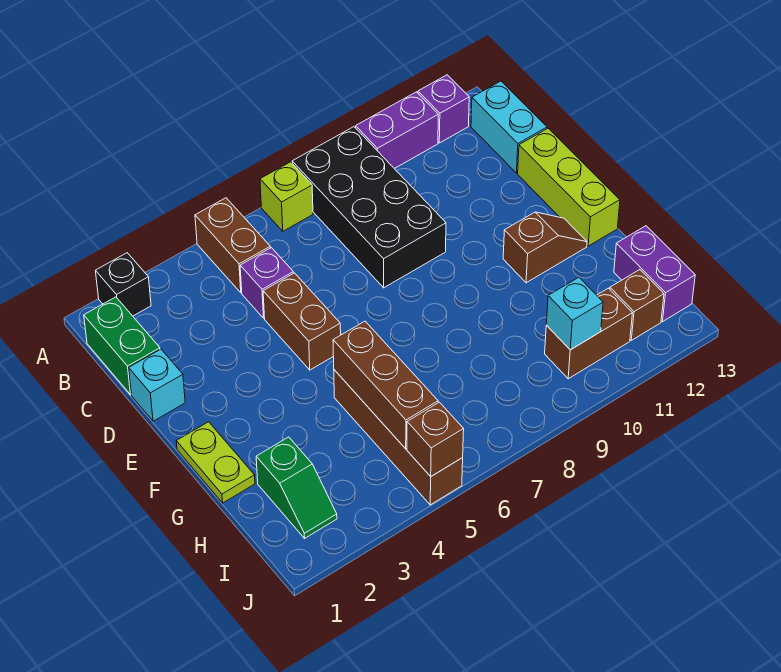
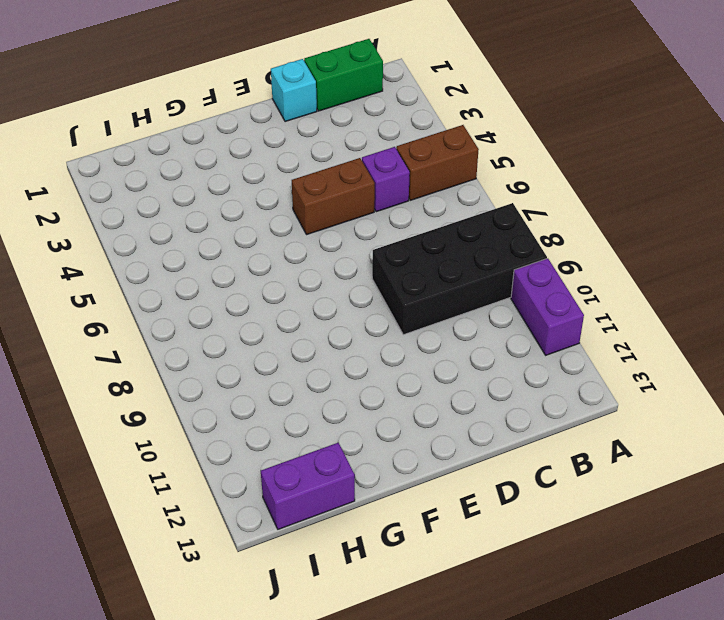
none -> black 1x1 brick [96,253,151,316]
none -> lime 1x1 brick [260,162,313,231]
none -> purple 1x1 brick [418,75,469,143]

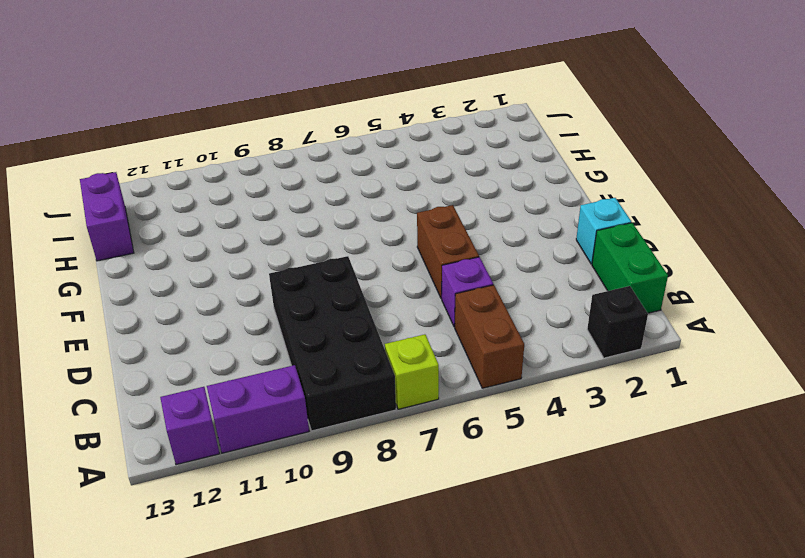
none -> cyan 1x2 brick [471,81,547,173]
none -> lime 1x3 brick [518,128,620,246]
none -> lime 1x2 plate [176,422,255,503]

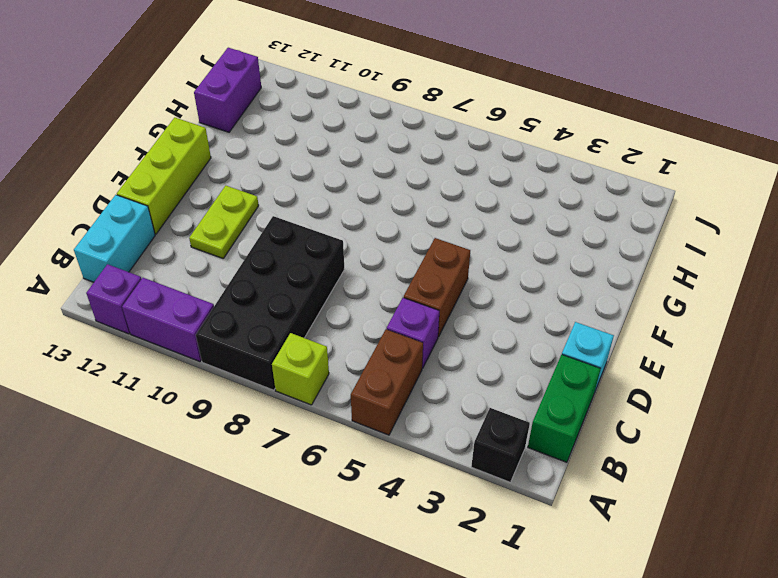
lime 1x2 plate [189,186,259,258] -> lime 1x2 plate moved to [176,422,255,503]
none -> brown 1x2 slope [503,212,587,283]
none -> brown 1x4 brick [334,370,463,505]
none -> green 1x2 slope [256,437,337,538]

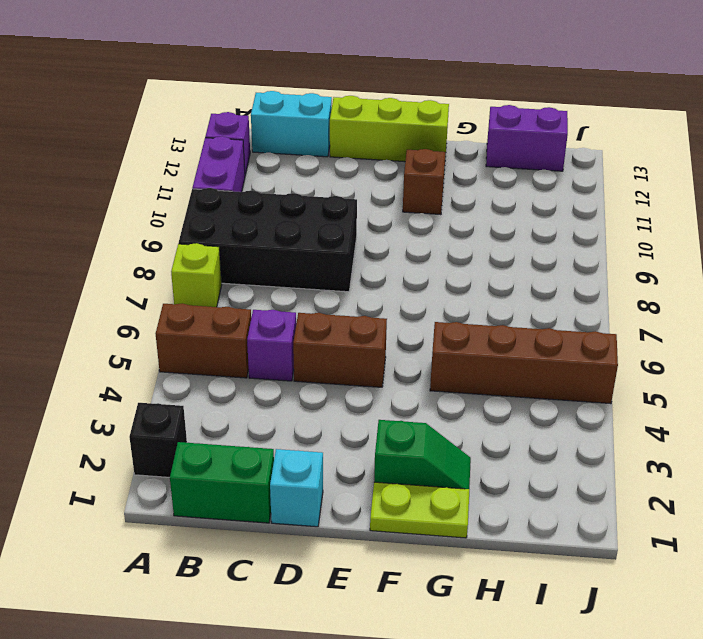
green 1x2 slope [374,420,471,489] -> green 1x2 slope moved to [256,437,337,538]
none -> brown 1x2 brick [545,288,632,379]
none -> brown 1x1 brick [610,270,664,340]
none -> brown 1x3 brick [333,321,438,449]

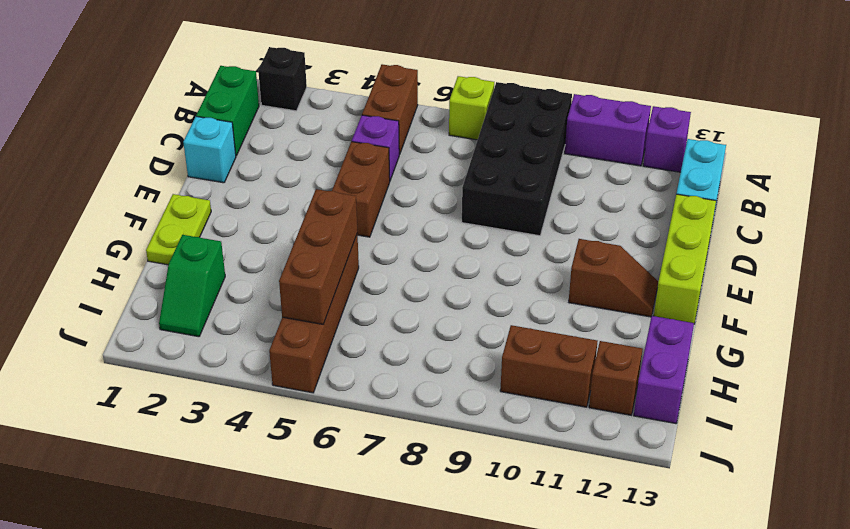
none -> cyan 1x1 brick [546,277,603,350]
none -> brown 1x1 brick [407,402,464,476]

